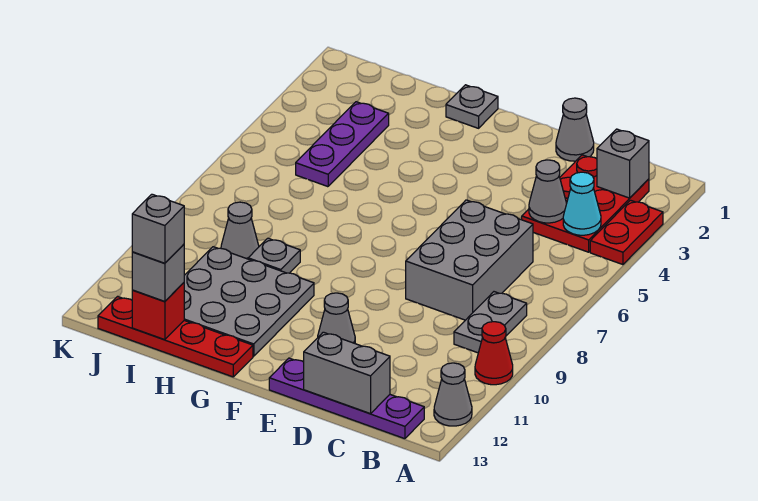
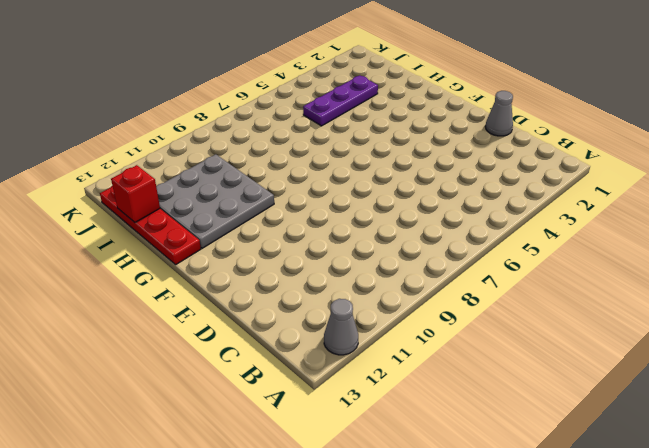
none -> red 1x2 plate [590,200,663,265]
none -> red 1x1 cone [475,322,513,385]
none -> red 2x3 plate [522,155,649,252]

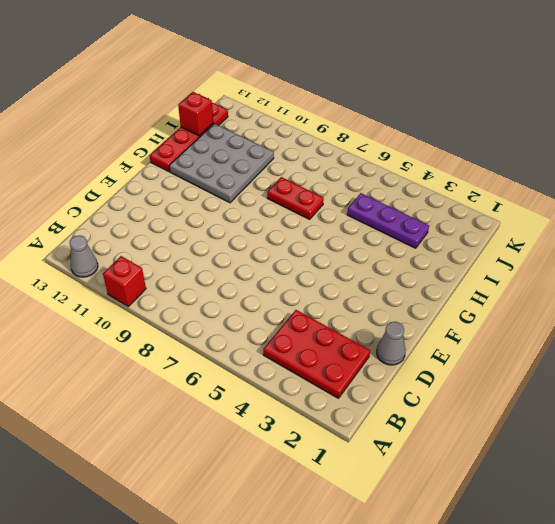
red 1x1 brick [103,256,146,306] -> red 1x1 cone [475,322,513,385]
red 1x2 plate [267,177,324,219] -> red 1x2 plate moved to [590,200,663,265]
none -> grey 1x2 plate [454,292,527,353]
none -> purple 1x4 plate [269,358,424,439]
none -> grey 2x3 brick [406,200,533,320]

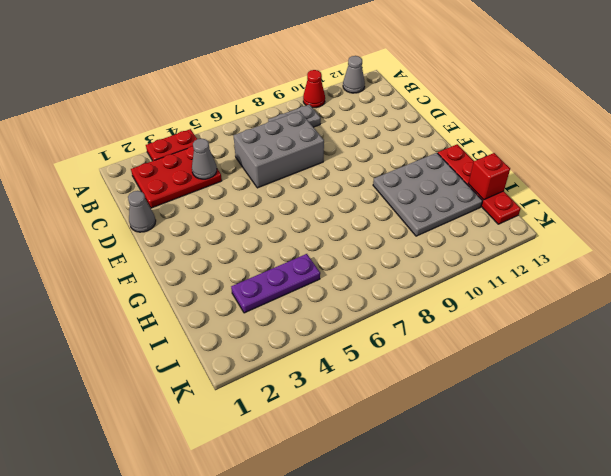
none -> purple 1x4 plate [269,358,424,439]
none -> grey 1x1 cone [318,293,355,343]
none -> grey 1x1 plate [446,85,498,128]

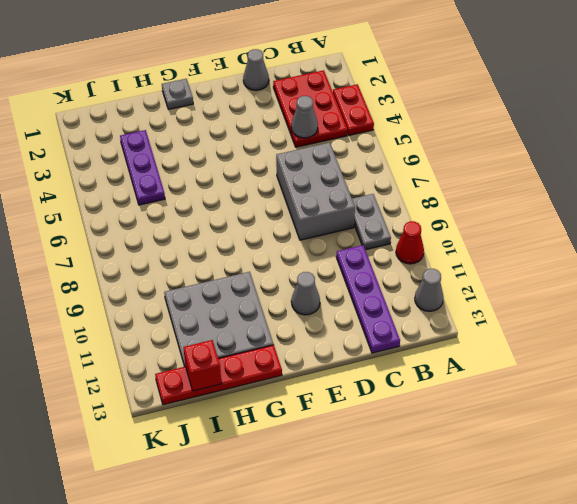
purple 1x4 plate [336,245,400,353] -> purple 1x4 plate turned to [269,358,424,439]
none -> grey 1x1 plate [248,238,300,273]
none -> grey 1x1 cone [221,202,259,259]
none -> grey 1x1 brick [597,129,649,198]

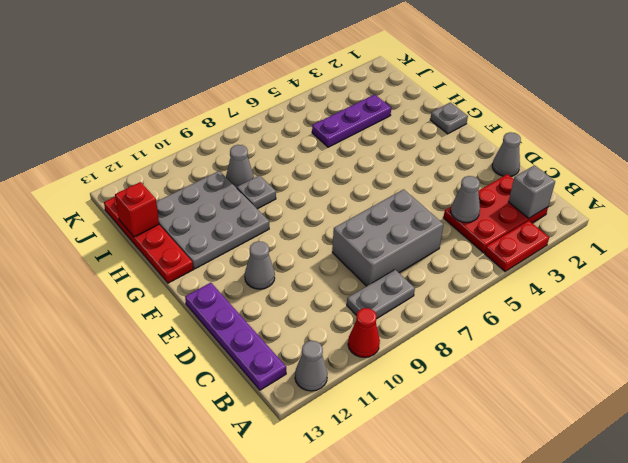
none -> cyan 1x1 cone [563,172,601,235]
none -> grey 1x2 brick [304,332,390,414]
none -> grey 1x1 brick [132,244,184,301]

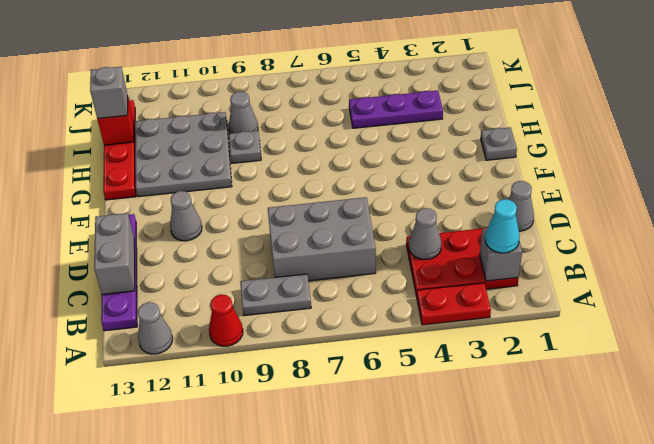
cyan 1x1 cone [485,199,520,253] -> cyan 1x1 cone moved to [563,172,601,235]
none -> grey 1x1 brick [132,194,184,263]

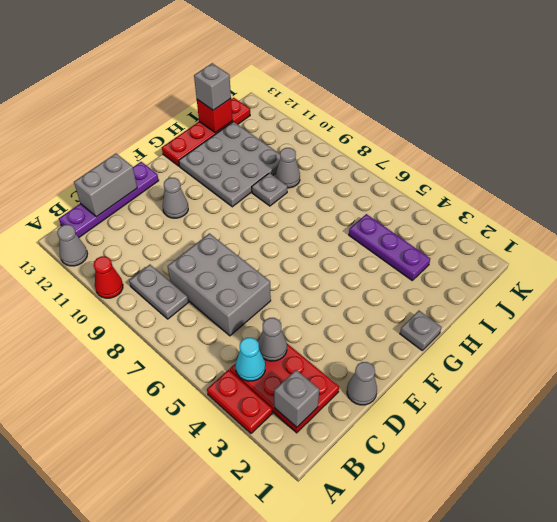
none -> grey 1x1 brick [132,194,184,263]

